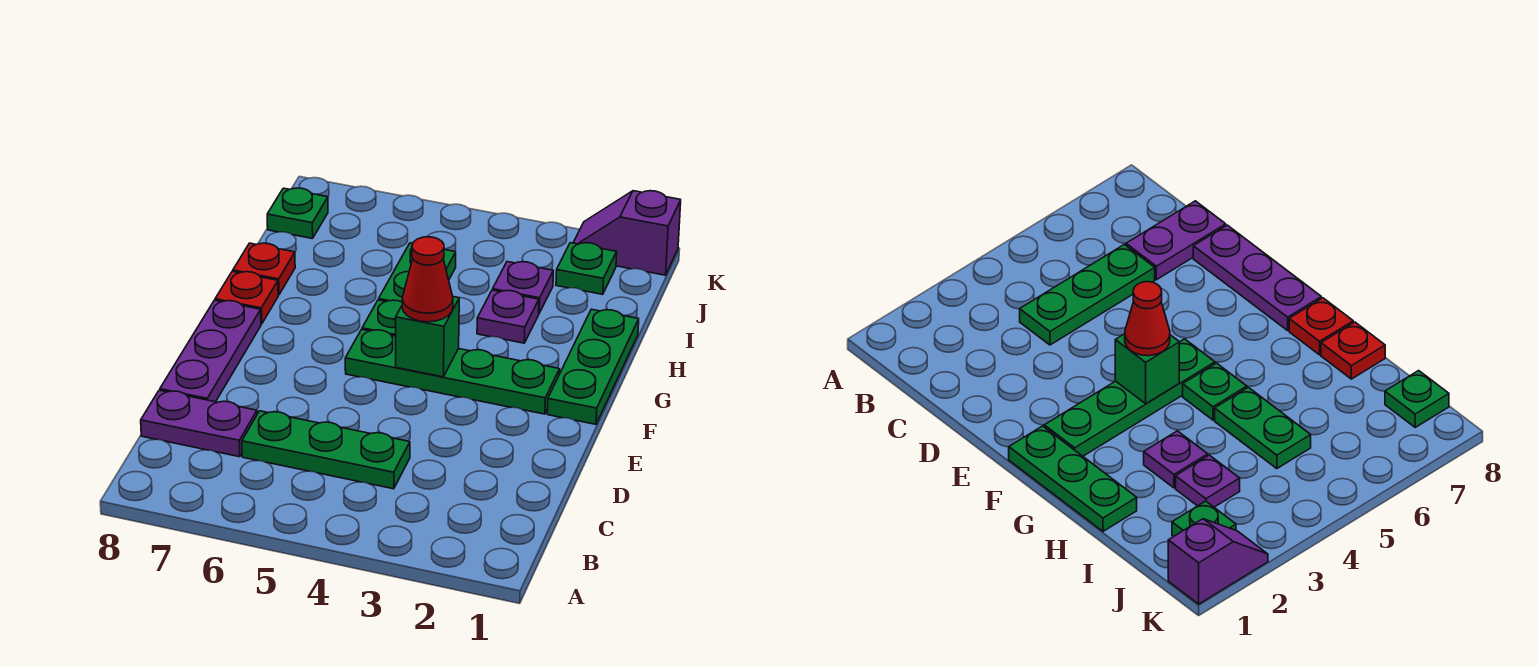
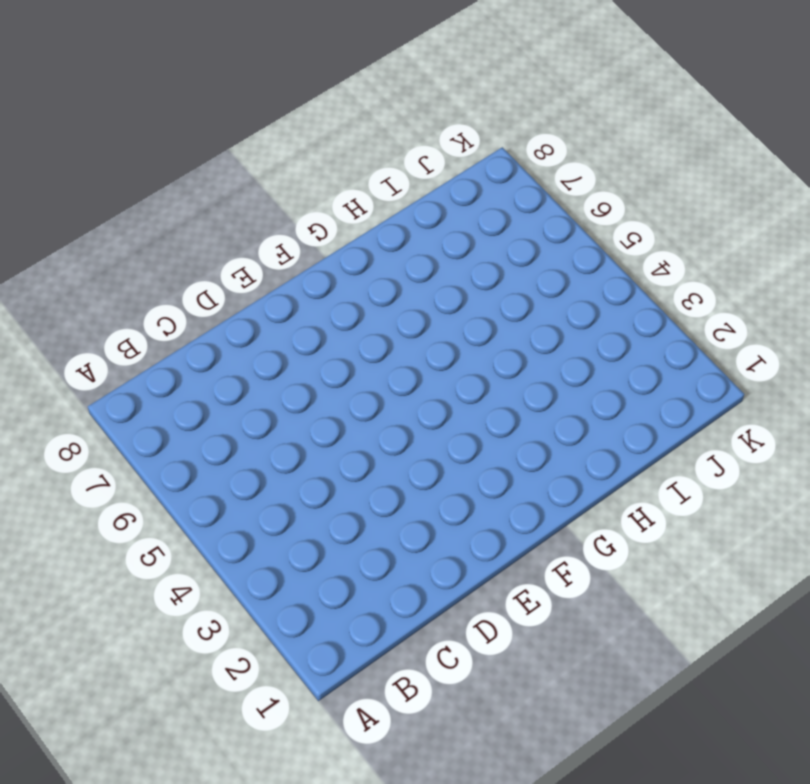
none -> green 1x3 plate [242,411,410,489]
none -> purple 1x2 plate [141,390,257,457]
none -> purple 1x3 plate [160,300,261,402]

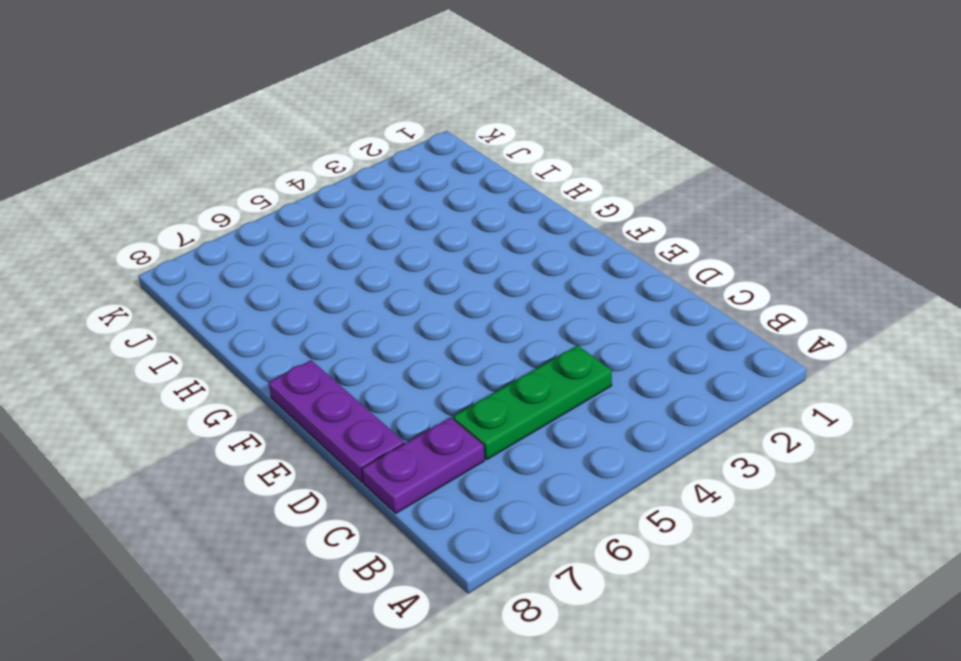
none -> green 1x3 plate [547,309,639,424]
none -> green 1x4 plate [345,329,560,414]
none -> green 1x1 plate [362,300,402,336]

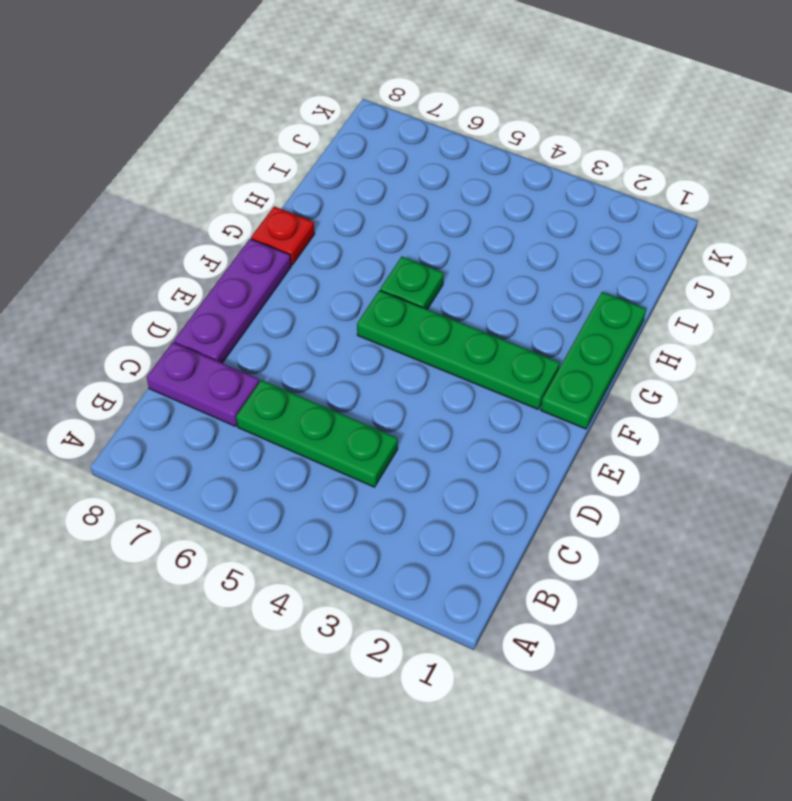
none -> purple 1x1 plate [477,290,539,343]
none -> green 1x2 plate [379,243,456,302]
none -> red 1x1 plate [233,243,295,295]

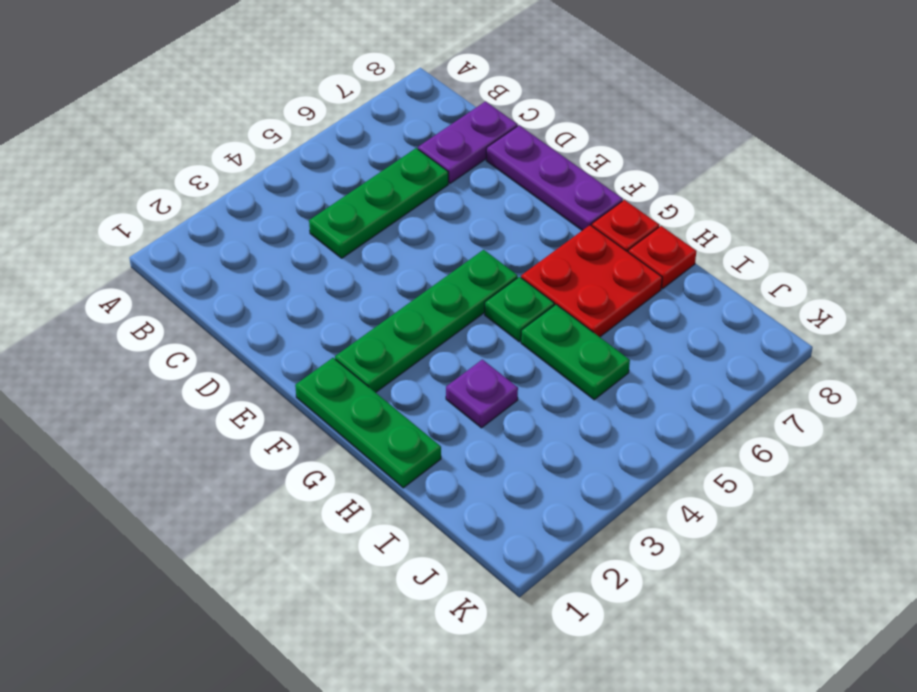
red 2x2 plate [521,225,662,337] -> none
none -> purple 1x1 plate [493,262,553,313]
none -> green 1x1 plate [556,243,617,294]
none -> green 1x1 plate [267,188,328,239]

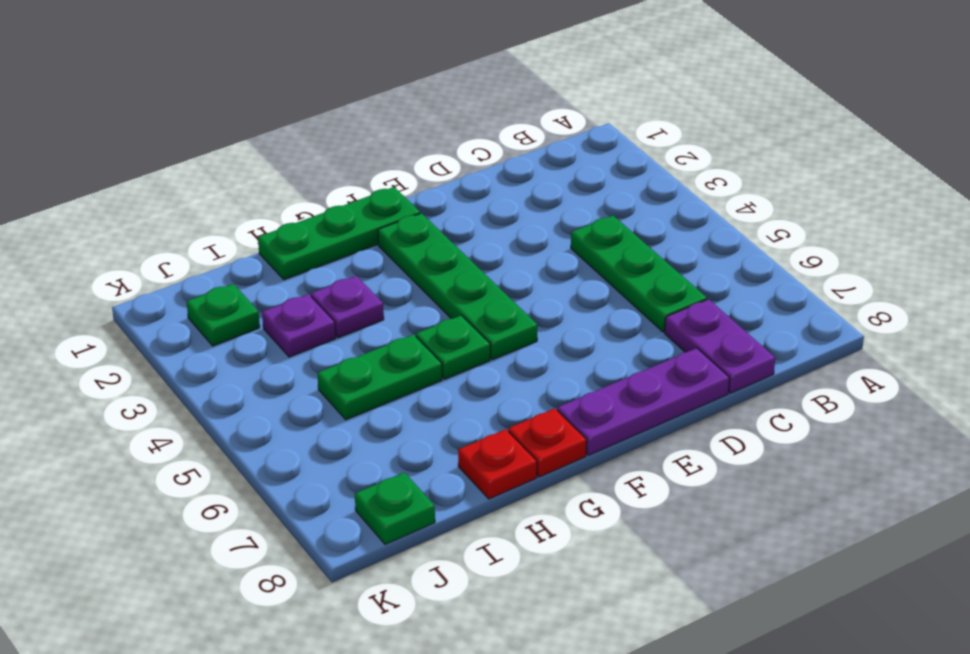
none -> purple 1x2 slope [573,191,681,275]
none -> green 1x1 brick [396,297,459,377]
none -> red 1x1 cone [402,237,453,322]

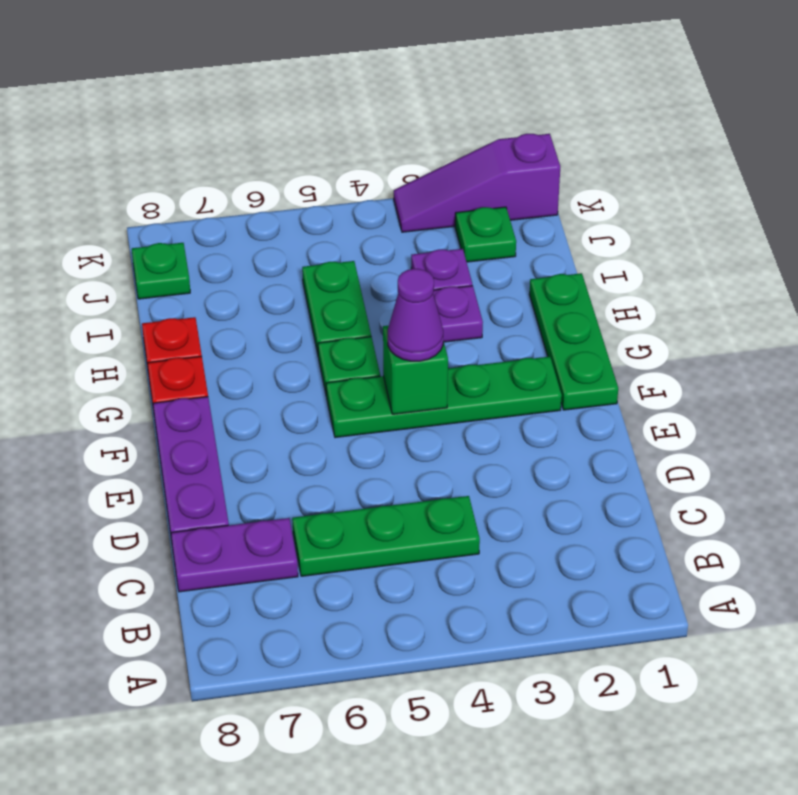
purple 1x1 cone [388,269,443,361] -> red 1x1 cone [402,237,453,322]
purple 1x3 slope [394,134,560,232] -> purple 1x2 slope [573,191,681,275]

